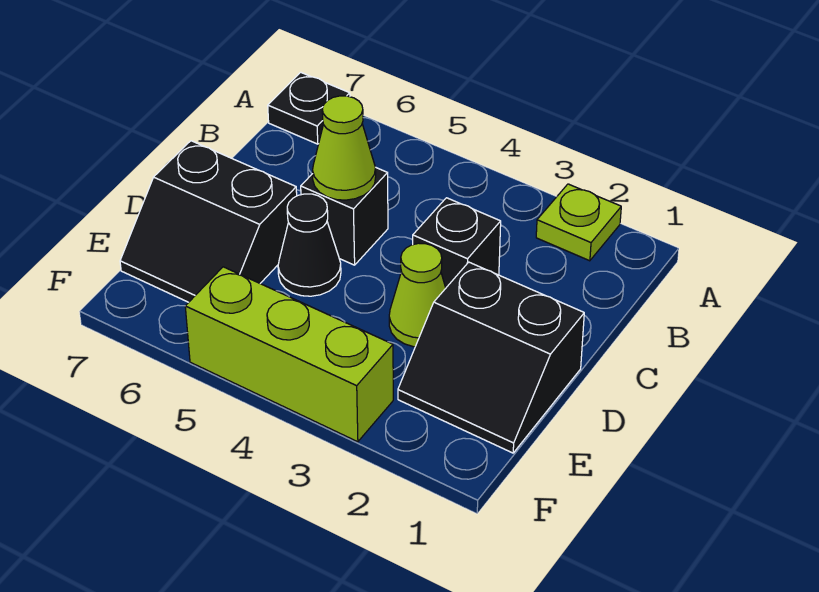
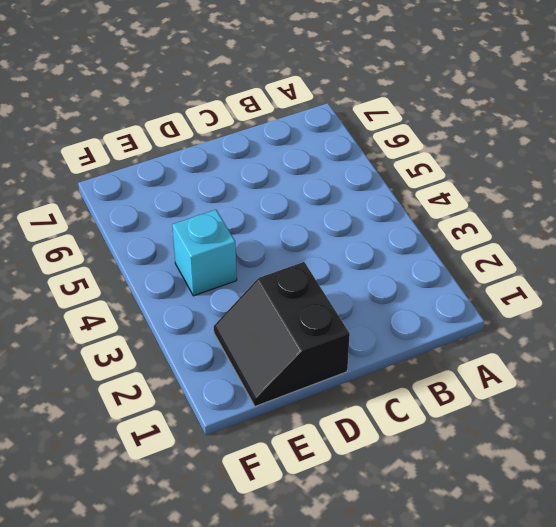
cyan 1x1 brick [172,210,237,296] -> none
none -> lime 1x1 plate [536,184,621,261]
none -> black 1x1 plate [268,72,350,144]

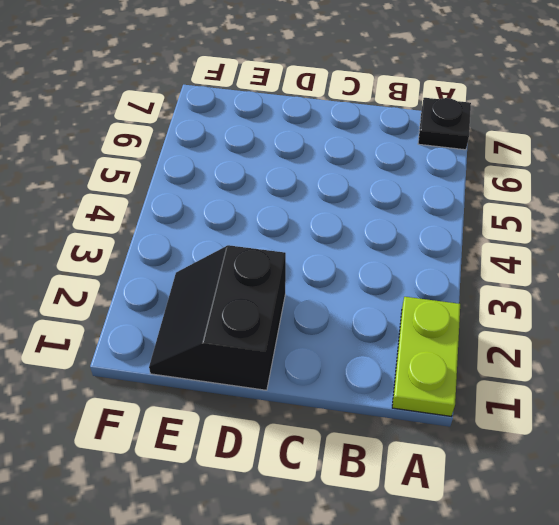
lime 1x2 plate [392,297,460,416] -> lime 1x1 plate [536,184,621,261]
none -> black 1x1 brick [413,198,501,288]
none -> black 1x1 brick [301,167,388,265]

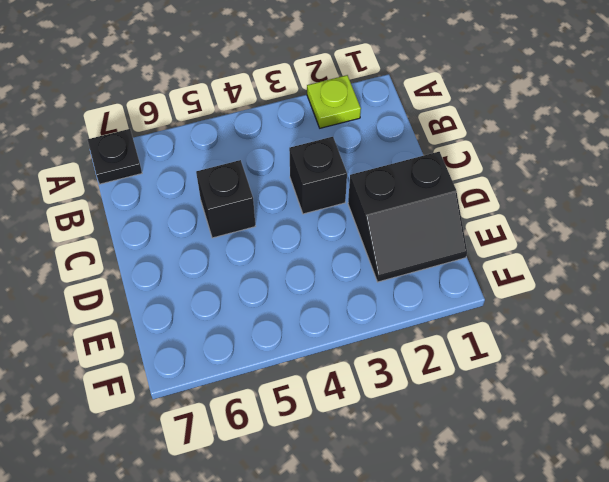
none -> lime 1x1 cone [389,243,446,347]
none -> black 1x1 cone [278,194,341,296]

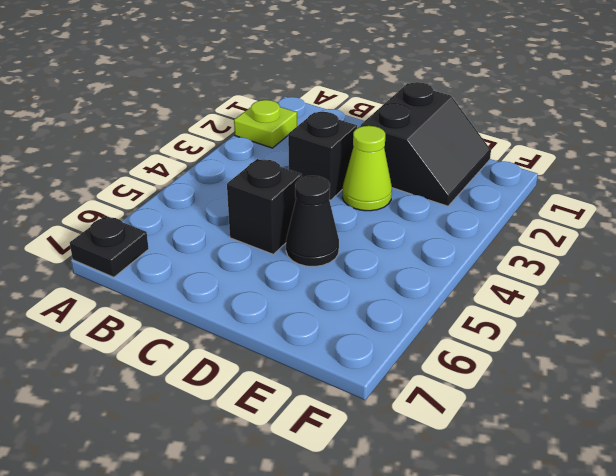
none -> black 2x2 slope [120,141,297,302]
none -> lime 1x3 brick [185,267,393,442]

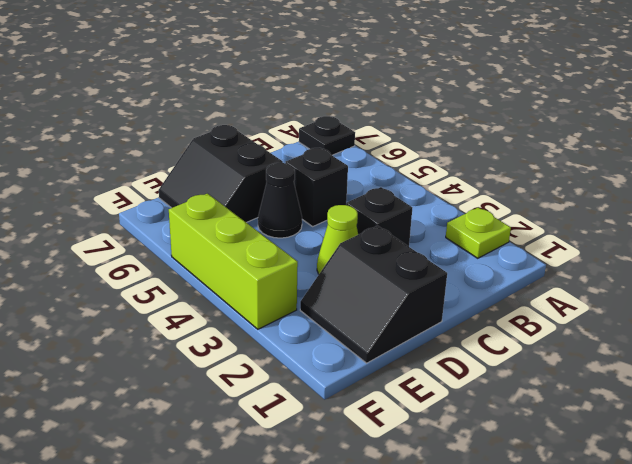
none -> lime 1x1 cone [313,96,376,200]

